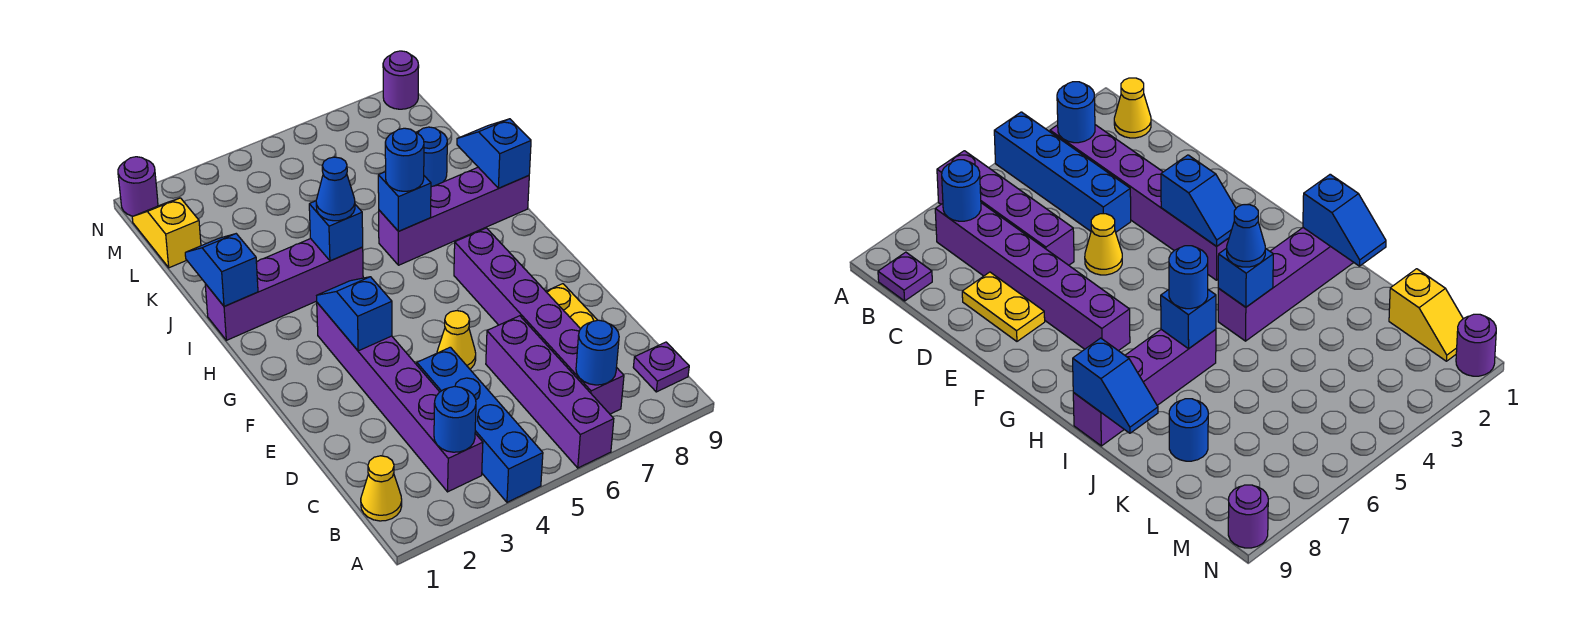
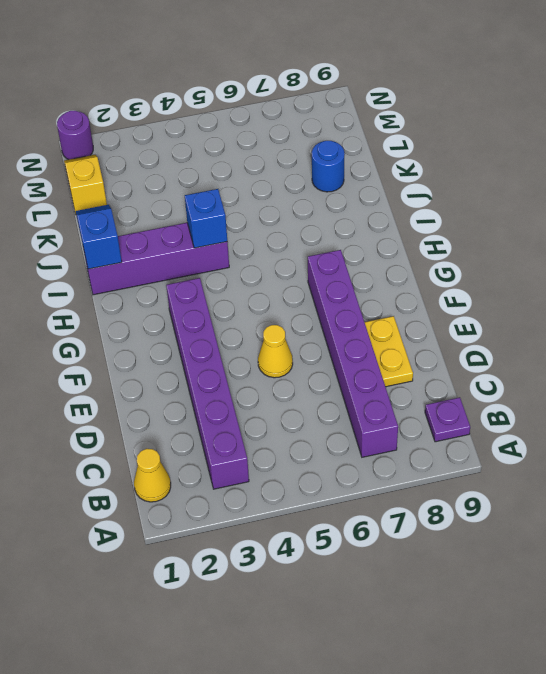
none -> blue 1x4 brick [417,347,543,502]
none -> purple 1x4 brick [486,316,614,468]
none -> purple 1x4 brick [379,167,529,265]

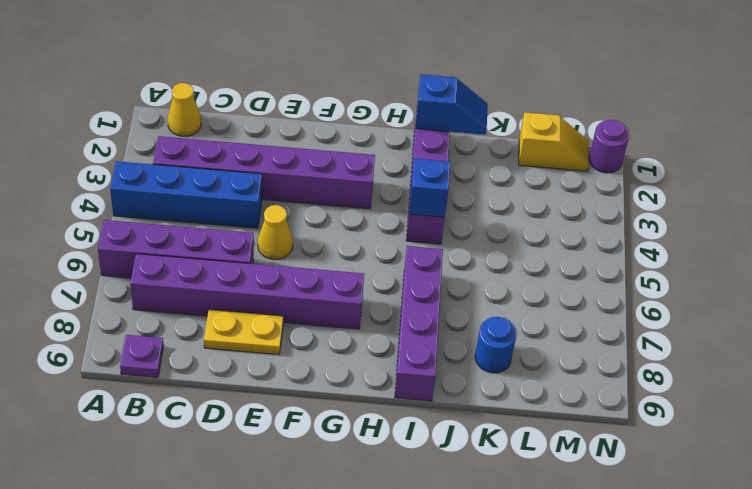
none -> purple 1x1 round brick [383,51,419,109]
none -> blue 1x1 round brick [434,387,476,452]
none -> blue 1x1 round brick [576,320,619,385]

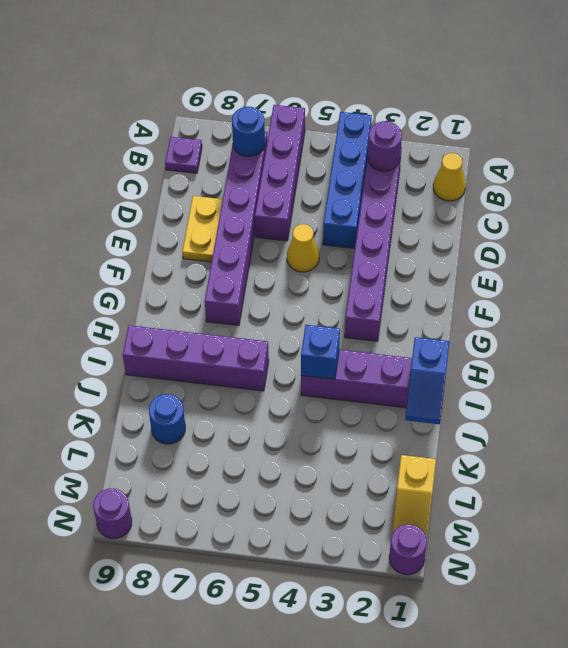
purple 1x1 round brick [368,121,402,171] -> blue 1x1 round brick [434,387,476,452]
none -> blue 1x2 slope [317,277,392,351]
none -> blue 1x1 brick [378,172,431,231]
none -> blue 1x2 slope [457,119,531,188]

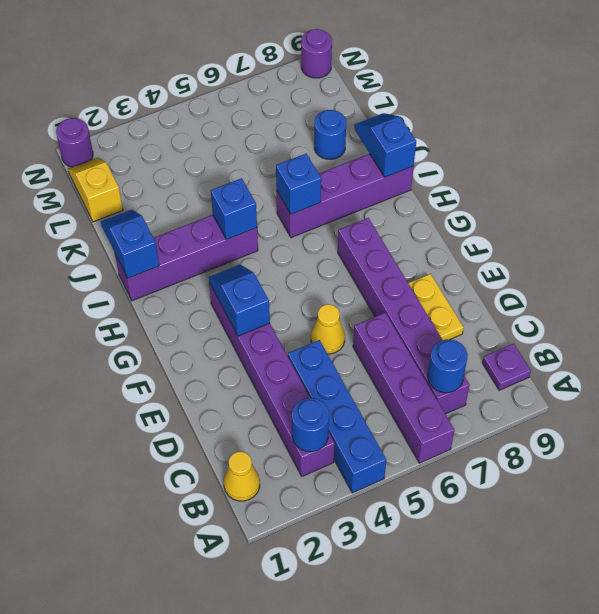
none -> blue 1x1 cone [316,157,355,221]
none -> blue 1x1 round brick [385,128,424,191]

